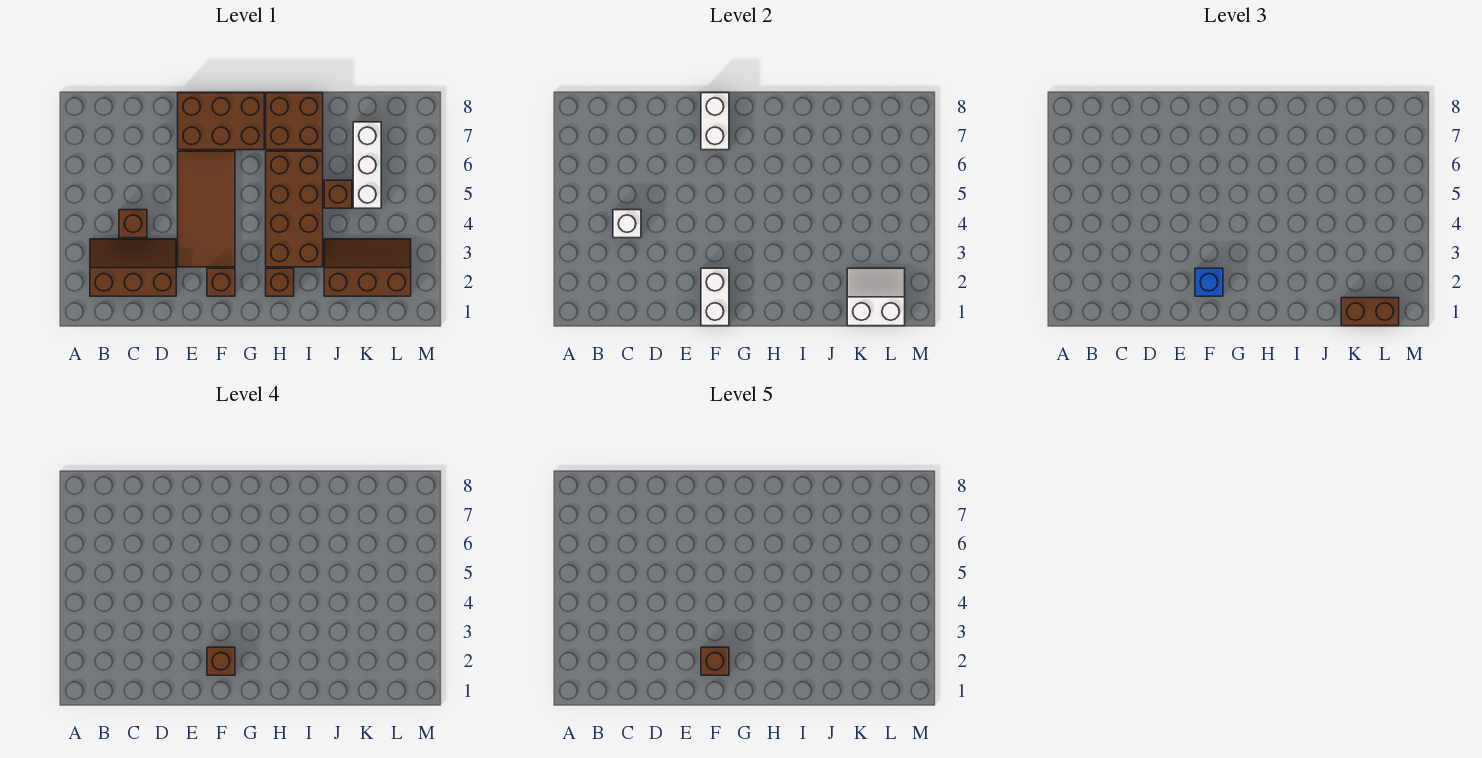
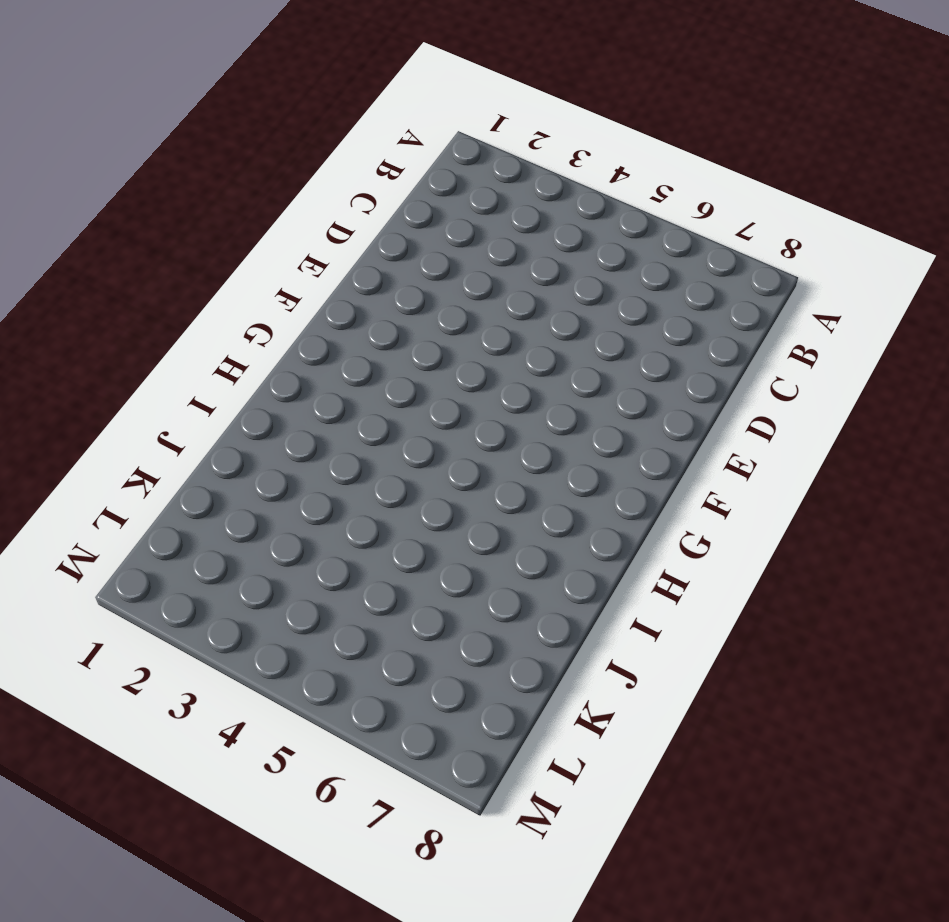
none -> brown 2x3 slope [90,239,176,296]
none -> brown 1x1 brick [119,210,147,238]
none -> brown 2x4 tile [178,151,235,267]

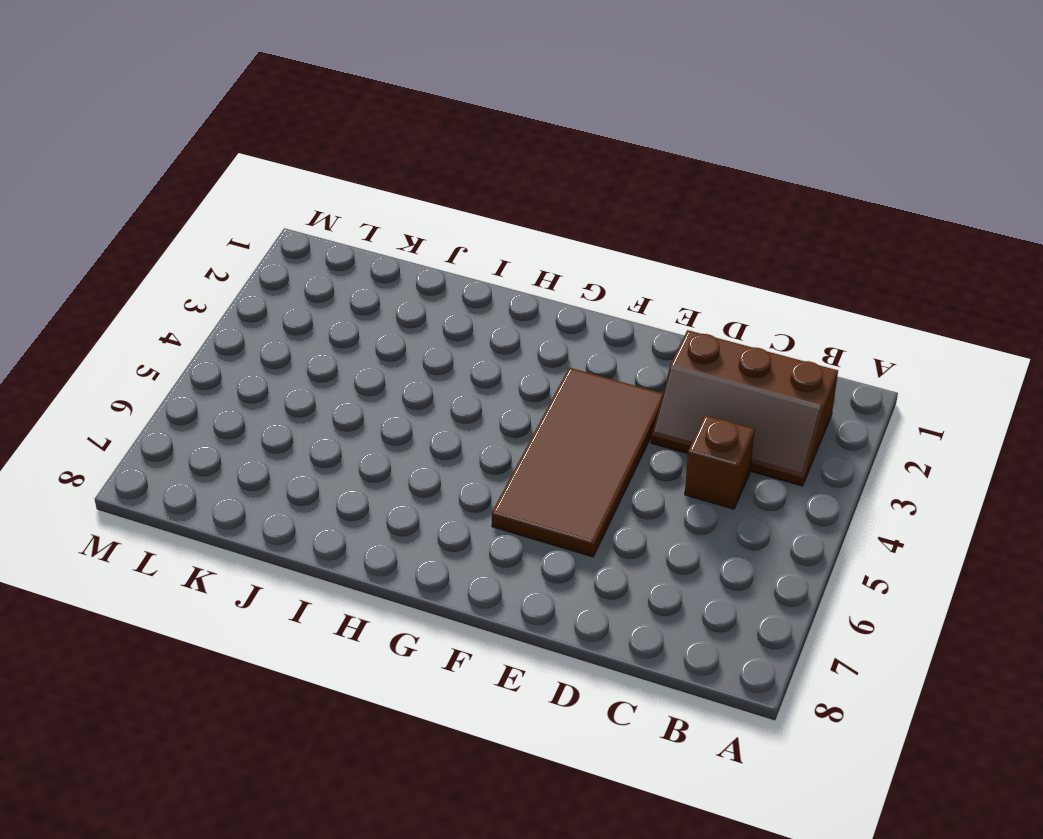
none -> brown 2x3 brick [178,93,264,150]
none -> brown 1x1 brick [207,268,235,296]
none -> brown 1x1 brick [266,268,294,296]

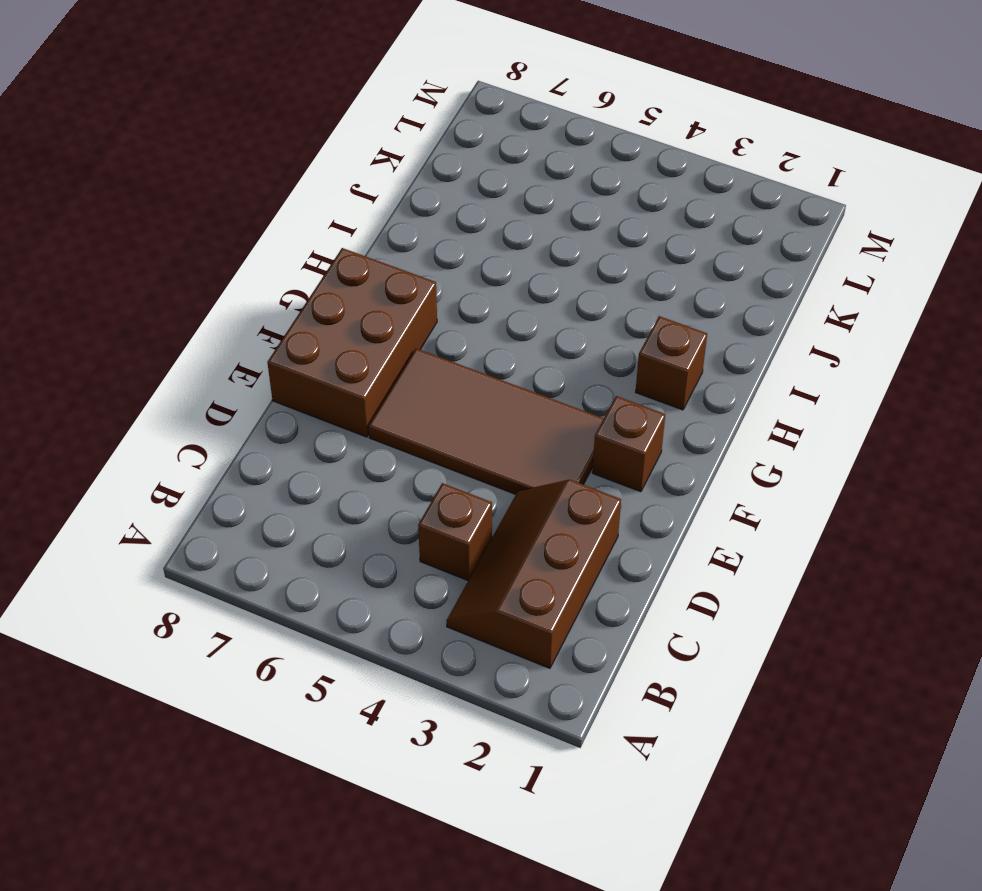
none -> brown 2x4 brick [266,151,323,267]
none -> brown 2x2 brick [266,93,323,150]
none -> brown 2x3 slope [324,239,411,296]

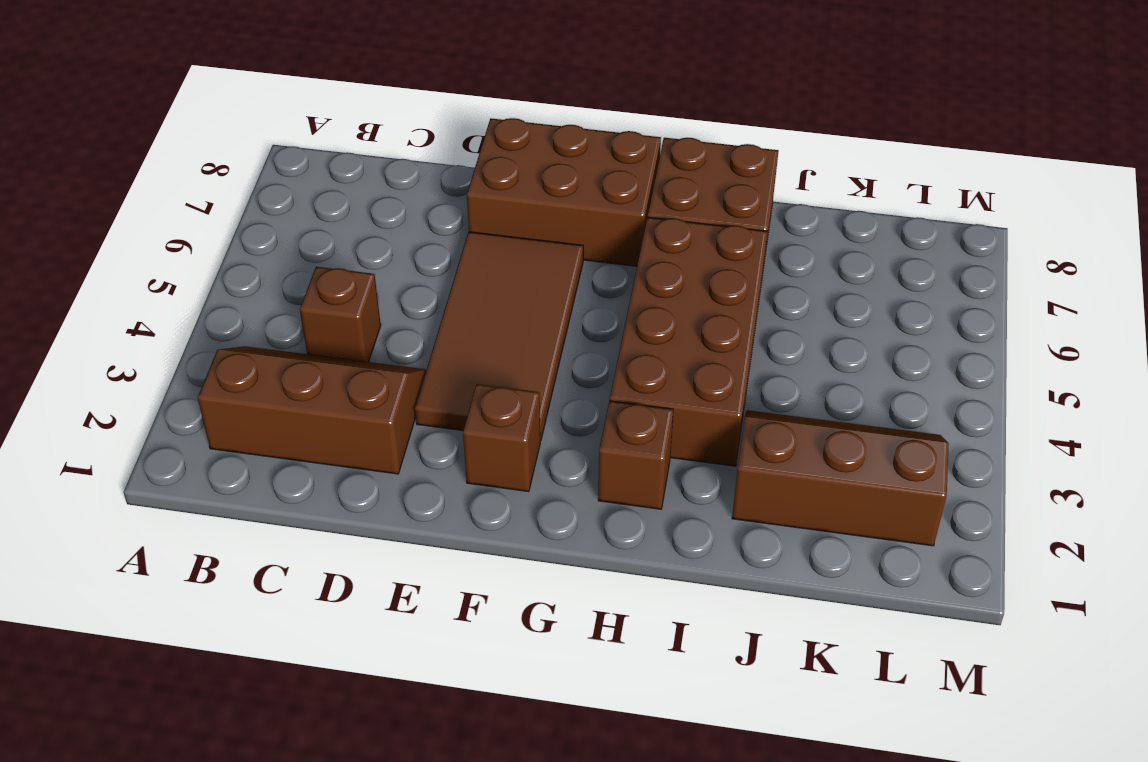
none -> brown 1x1 brick [324,180,352,208]
none -> white 1x3 brick [353,122,381,208]
none -> white 1x1 brick [613,210,641,238]

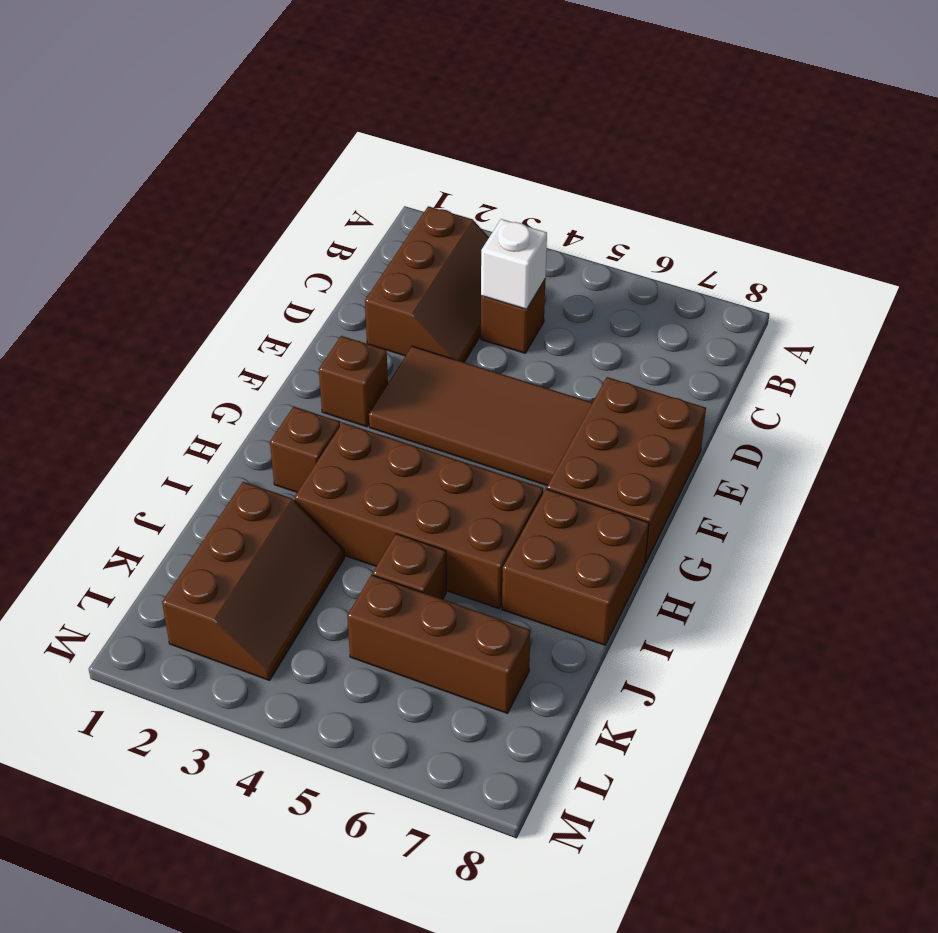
brown 1x3 brick [347,575,531,713] -> white 1x3 brick [353,122,381,208]
none -> white 1x2 brick [701,268,729,326]
none -> white 1x2 brick [701,93,729,150]
none -> white 2x2 slope [847,268,905,326]

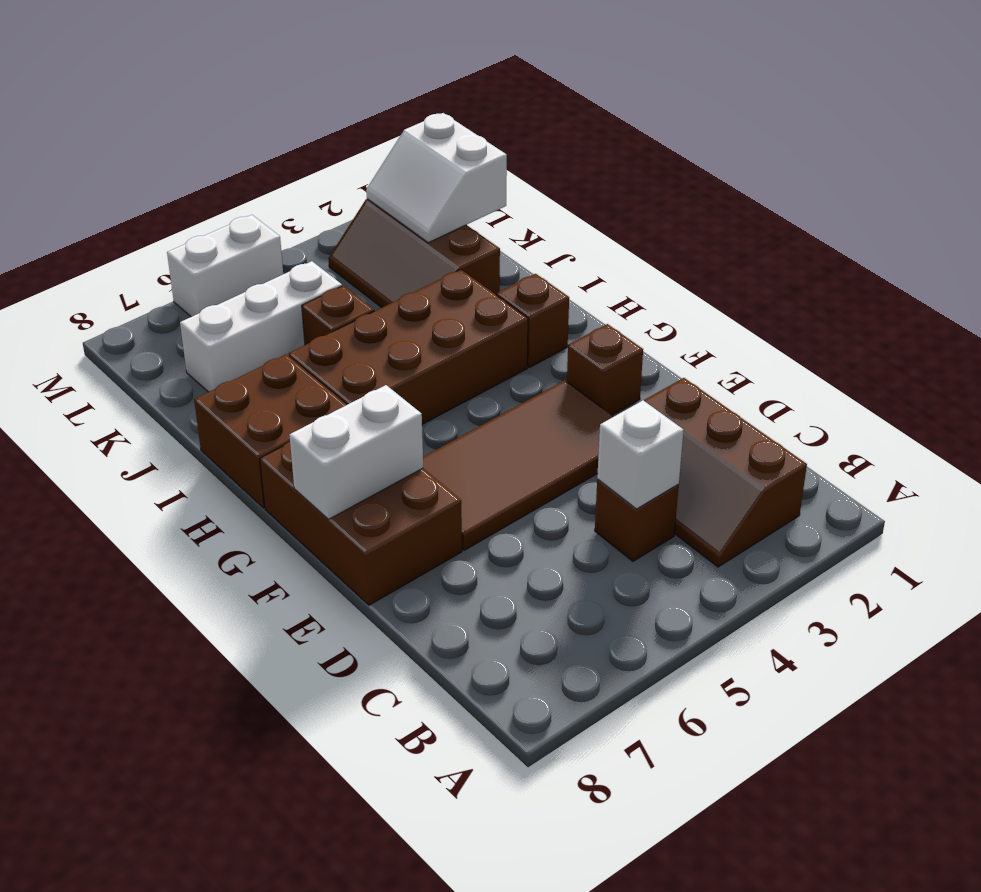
white 1x2 brick [167,215,283,317] -> white 1x2 brick moved to [701,268,729,326]
none -> blue 1x1 brick [1195,268,1223,296]
none -> brown 1x2 brick [1341,298,1399,326]
none -> brown 1x1 brick [207,647,235,675]

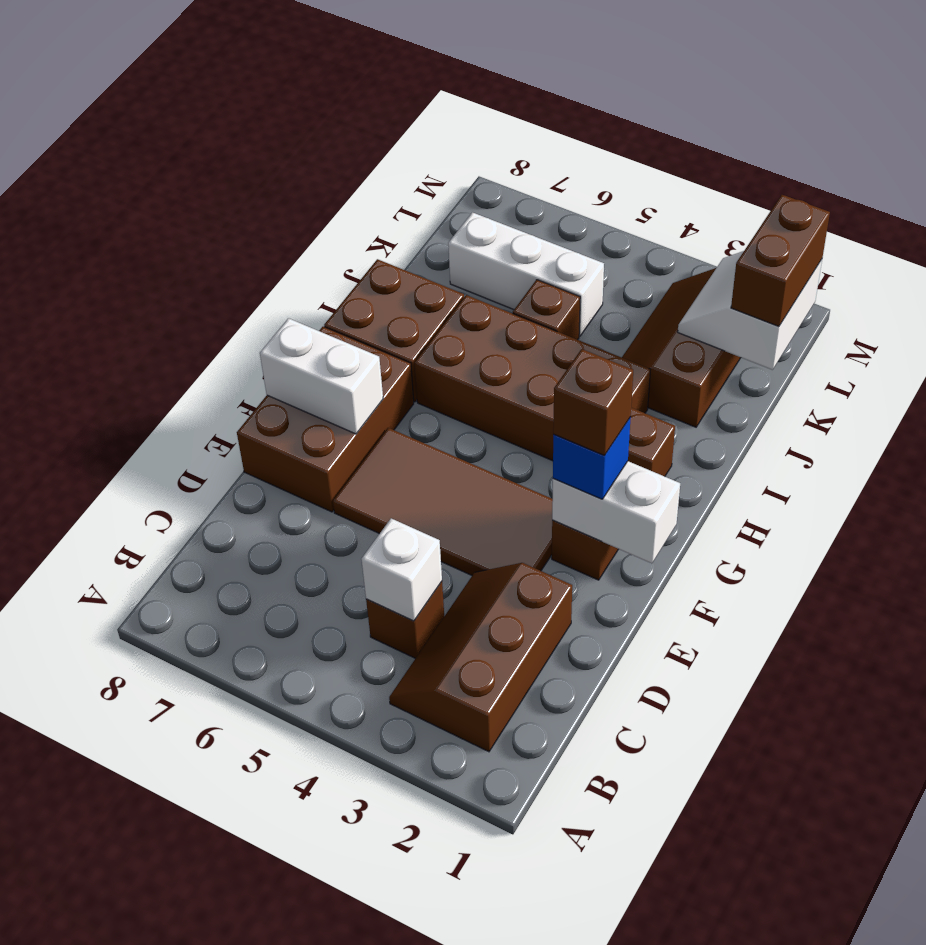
none -> brown 1x1 brick [701,647,729,675]

